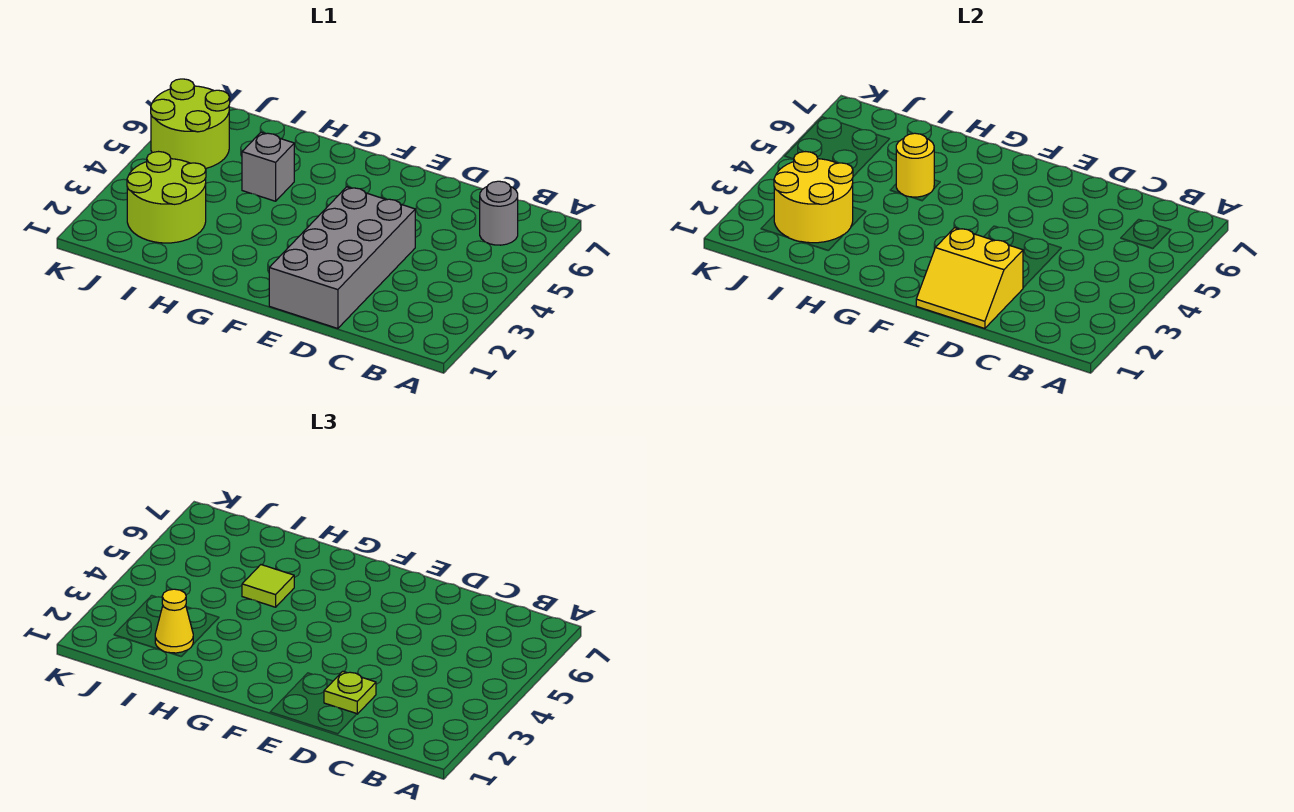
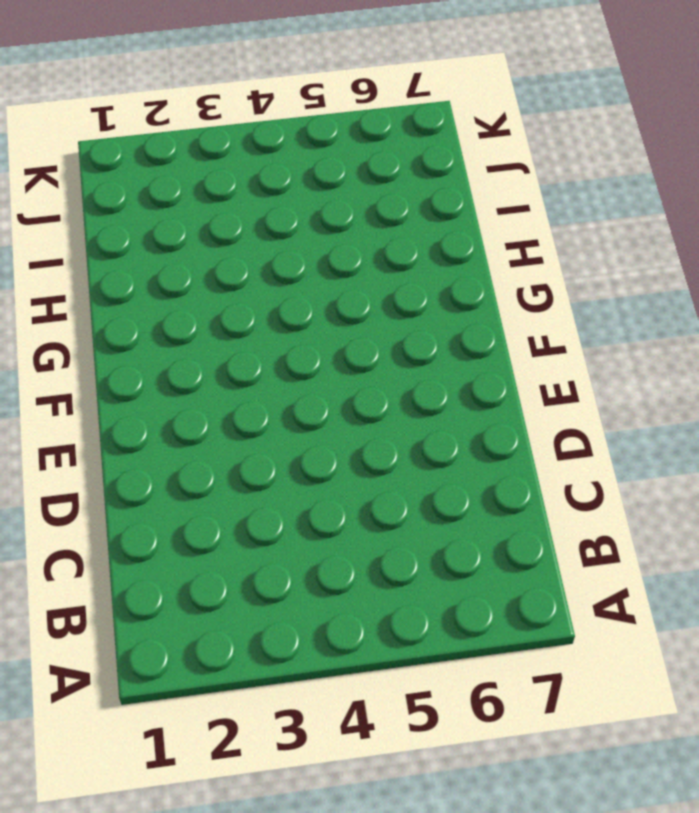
none -> grey 1x1 round brick [480,181,518,245]
none -> grey 2x4 brick [269,187,415,328]

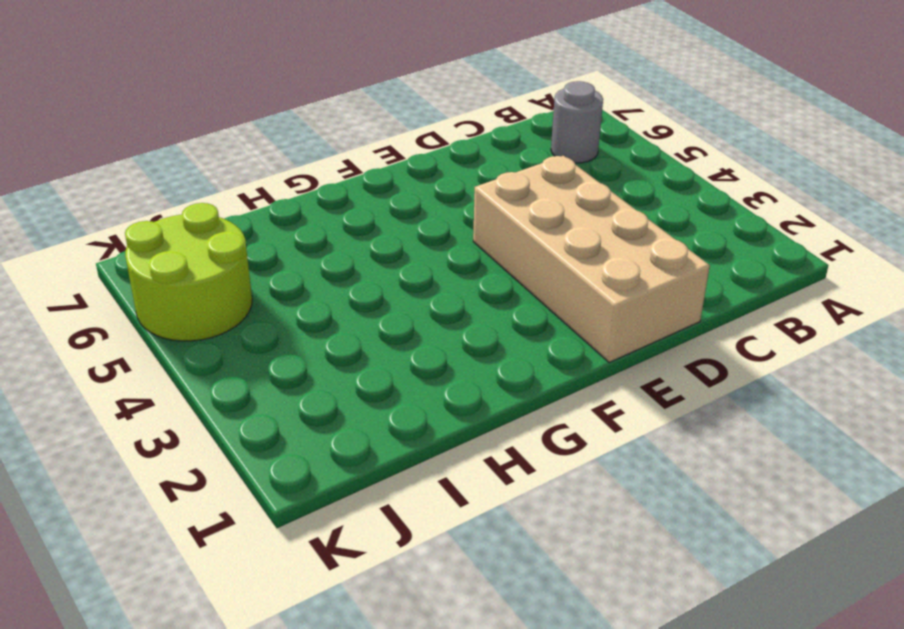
tan 2x4 brick [473,156,710,363] -> grey 2x4 brick [269,187,415,328]
none -> grey 1x1 brick [242,132,294,201]
none -> lime 2x2 round brick [127,152,206,243]

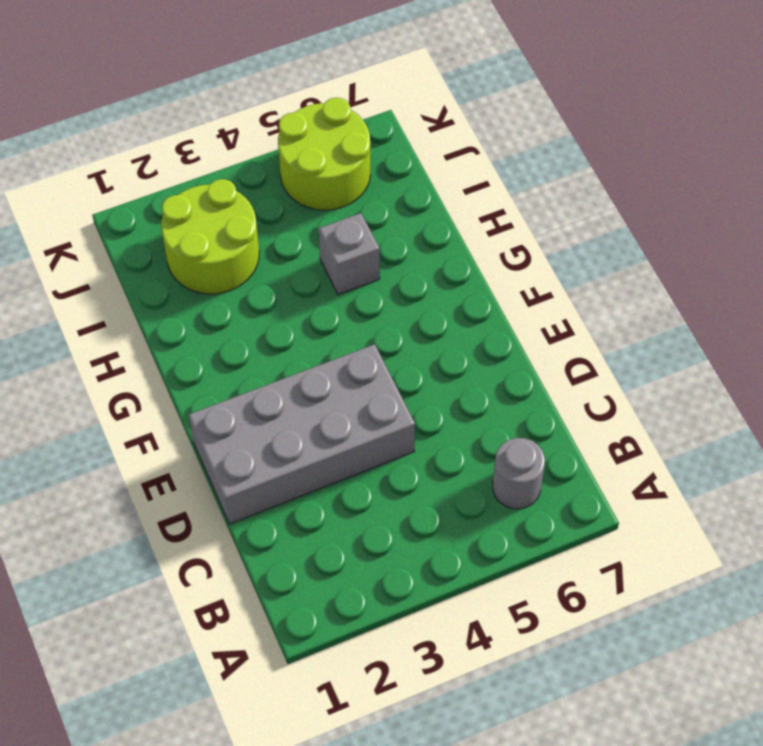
none -> yellow 2x2 slope [916,228,1023,328]
none -> yellow 1x1 round brick [896,133,934,197]

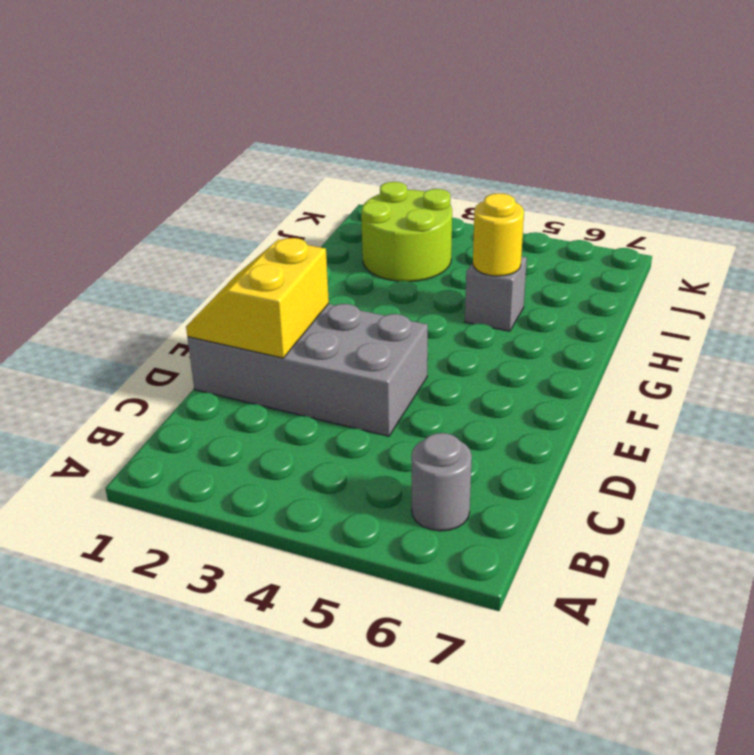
none -> lime 2x2 round brick [151,79,230,169]
none -> yellow 2x2 round brick [774,152,853,243]

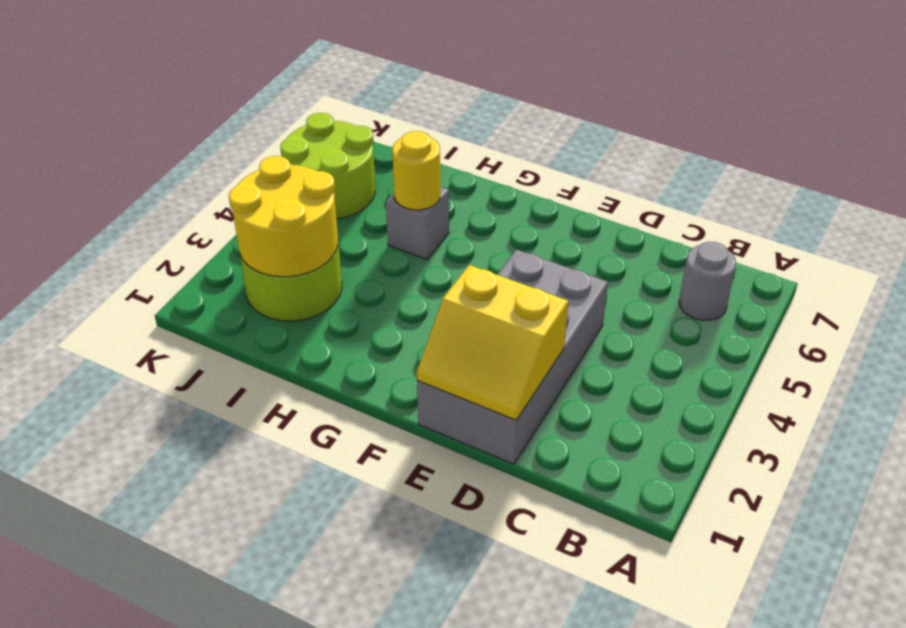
none -> lime 1x1 plate [324,671,376,714]
none -> lime 1x1 tile [242,565,294,607]

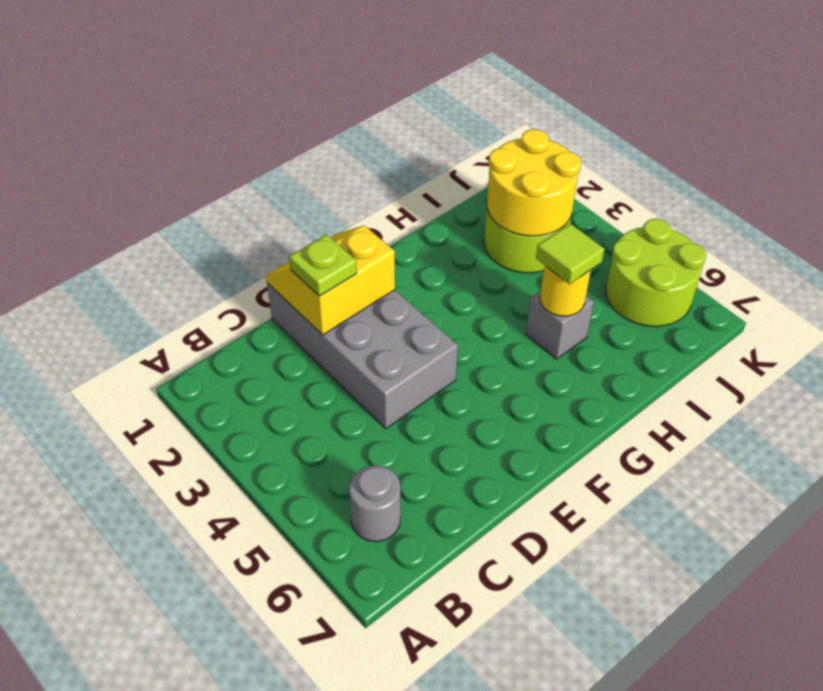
none -> yellow 1x1 cone [155,589,193,653]

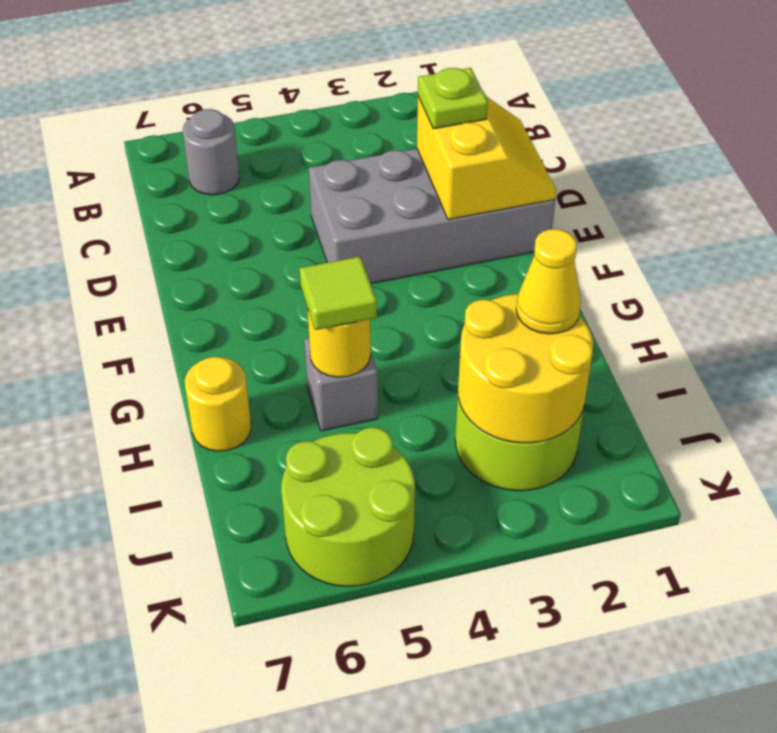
yellow 1x1 round brick [185,357,251,451] -> none

